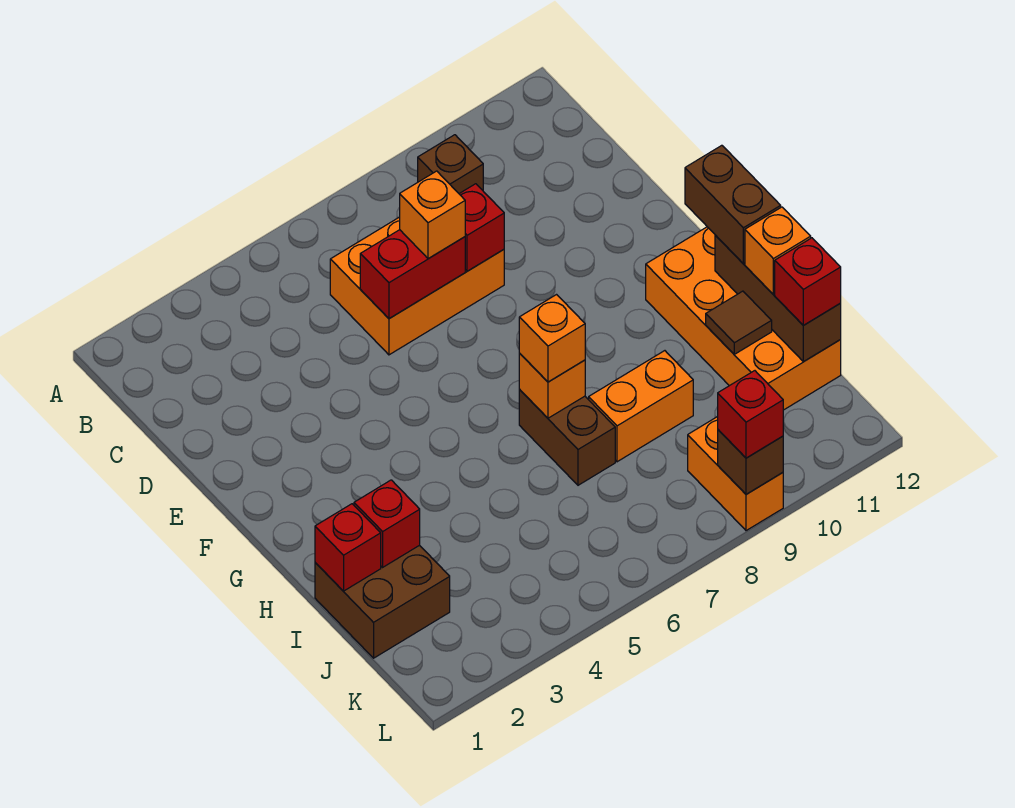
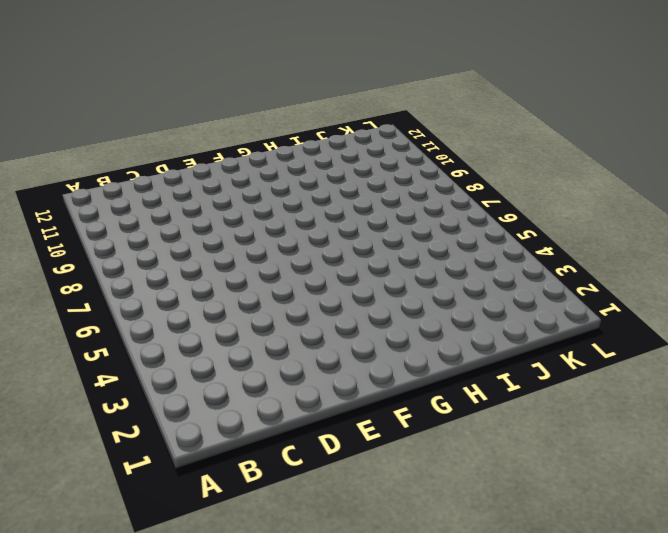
none -> brown 1x1 brick [418,135,483,193]
none -> orange 2x3 brick [330,217,504,355]
none -> orange 2x4 brick [646,227,841,410]

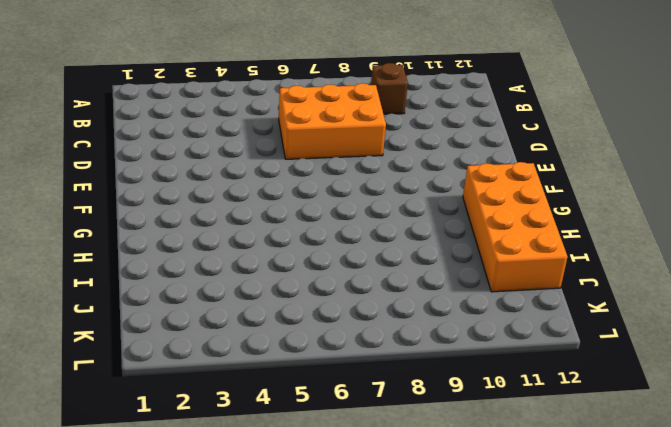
none -> brown 1x2 brick [519,390,615,485]
none -> brown 2x2 brick [315,545,450,658]
none -> orange 1x2 brick [589,351,693,462]

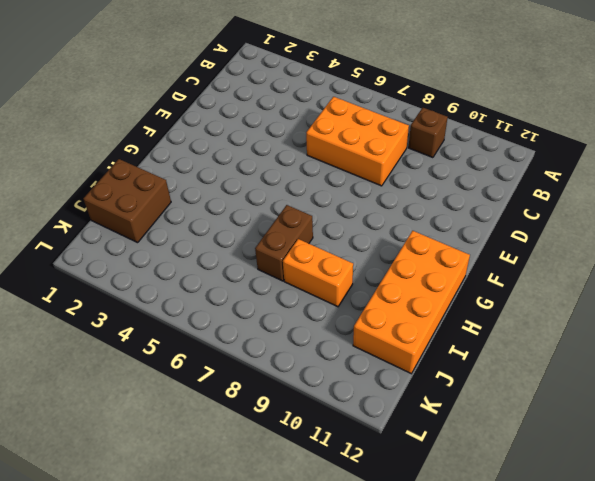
none -> orange 1x2 brick [688,417,783,531]
none -> red 1x2 brick [360,230,465,319]
none -> red 1x1 brick [459,184,504,271]

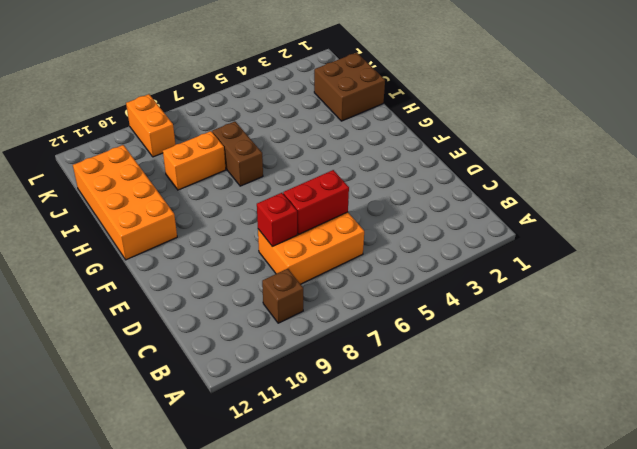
none -> orange 1x1 brick [519,353,585,418]
none -> brown 1x3 brick [715,235,841,362]
none -> red 1x1 brick [315,504,381,591]

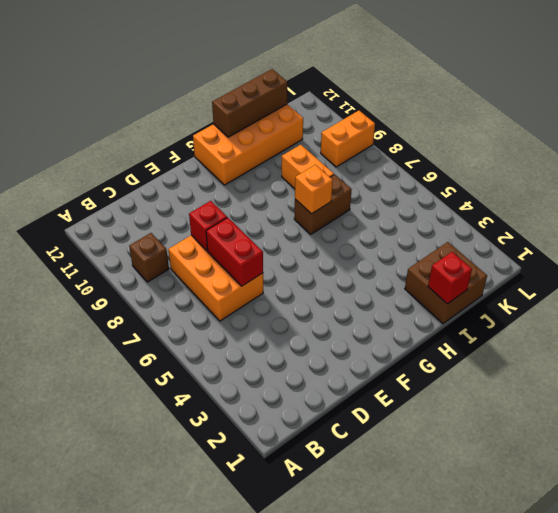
none -> red 1x1 brick [354,480,420,567]
none -> brown 1x1 tile [706,291,772,354]
none -> brown 1x1 brick [718,430,783,494]

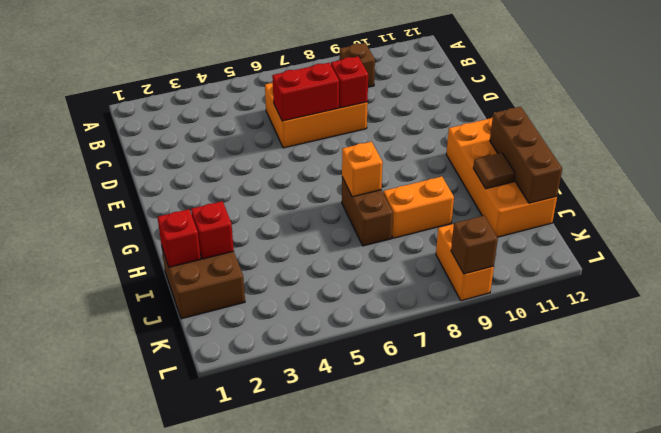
none -> orange 1x1 brick [400,171,465,259]
none -> brown 1x2 brick [685,145,781,264]
none -> orange 1x1 brick [519,295,585,382]

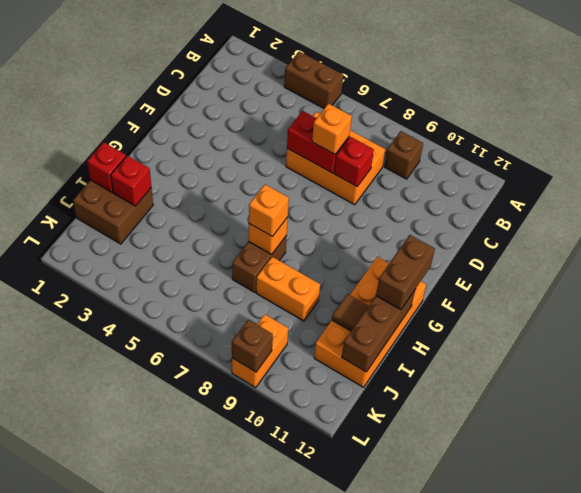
brown 1x2 brick [284,51,343,108] -> none
none -> orange 1x1 brick [745,207,811,294]
none -> red 1x1 brick [775,238,841,325]
none -> red 1x1 brick [718,371,783,458]

